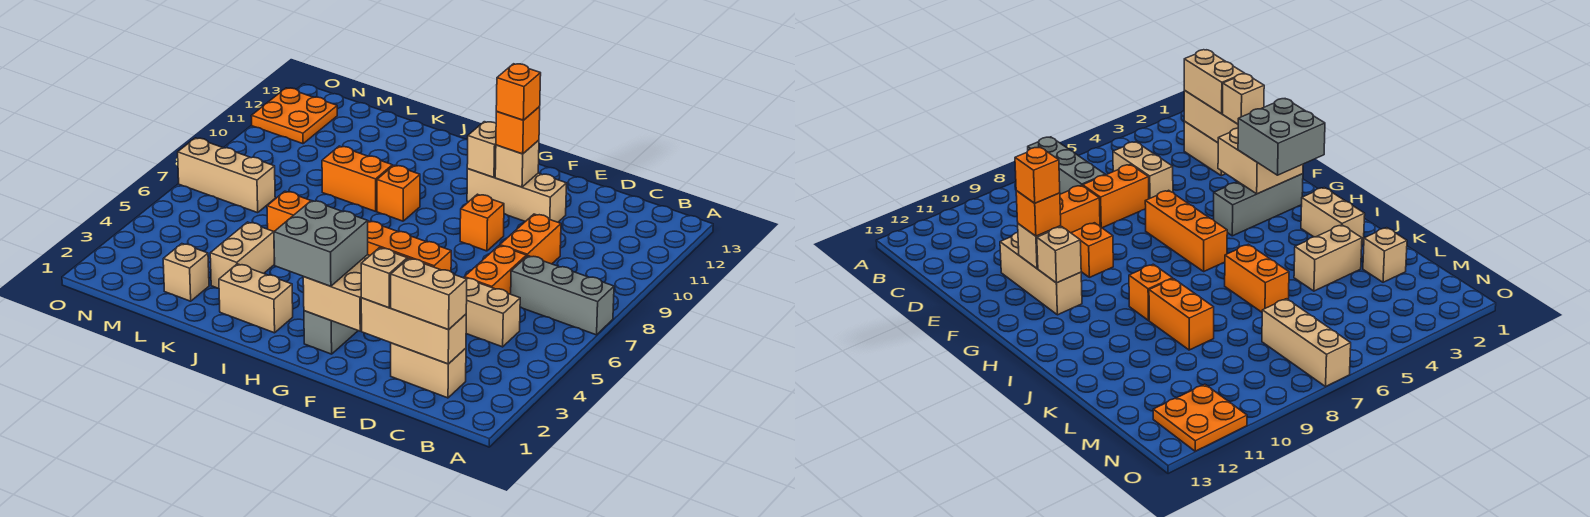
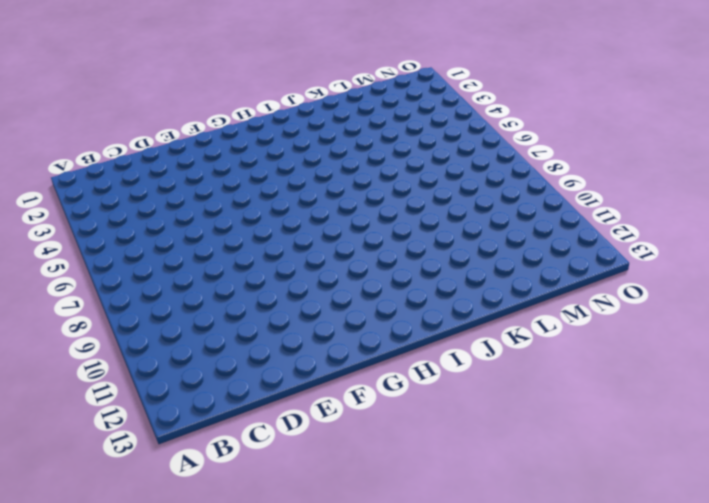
none -> grey 1x3 brick [511,256,614,335]
none -> tan 1x2 brick [391,343,466,398]
none -> tan 1x2 brick [465,278,520,347]

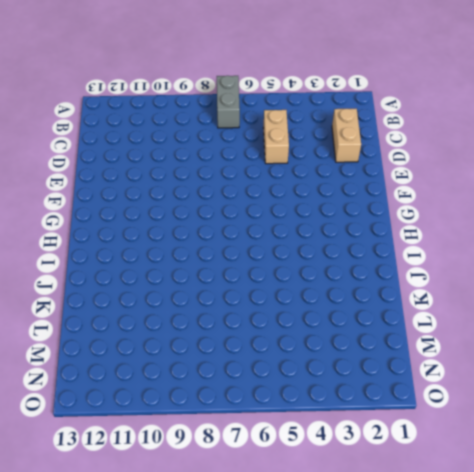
grey 1x2 brick [217,76,240,128] -> grey 1x3 brick [511,256,614,335]
none -> orange 1x2 brick [464,246,526,294]
none -> orange 1x2 brick [500,214,561,264]
none -> tan 1x3 brick [467,169,566,222]

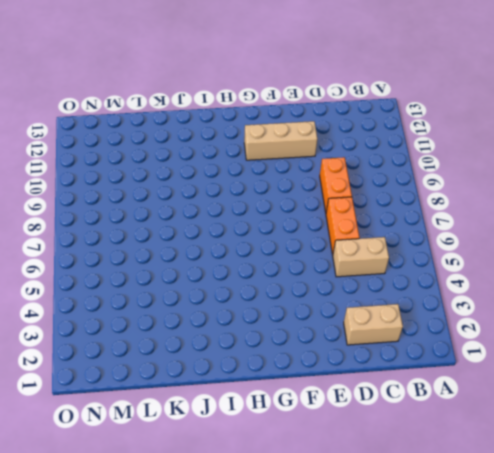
none -> grey 1x3 brick [511,256,614,335]
none -> orange 1x3 brick [368,221,451,272]
none -> orange 1x1 brick [460,194,504,251]

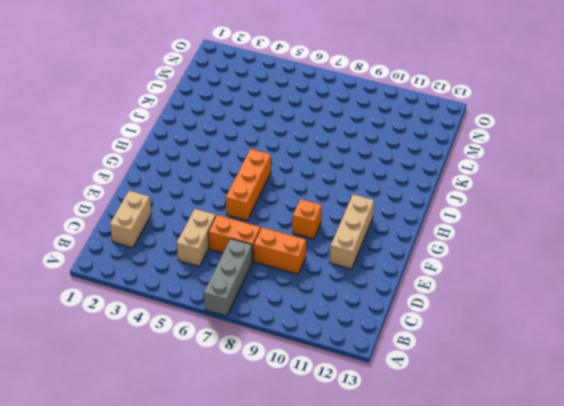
none -> grey 1x3 brick [304,311,358,354]
none -> tan 1x2 brick [219,264,293,333]
none -> orange 1x1 brick [377,165,420,221]

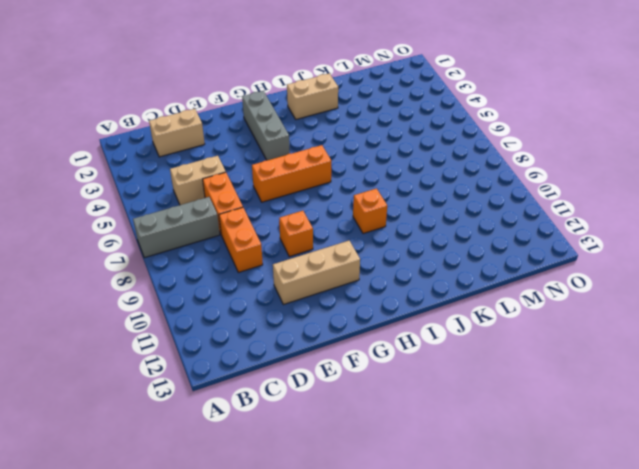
none -> orange 1x2 brick [267,191,311,231]
none -> orange 1x2 brick [322,146,392,211]
none -> tan 1x2 brick [210,222,274,288]

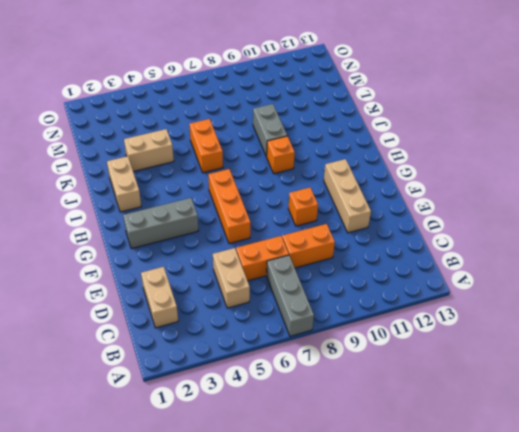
grey 1x2 brick [253,104,287,157] -> orange 1x2 brick [322,146,392,211]
none -> tan 1x1 brick [163,244,209,301]
none -> tan 1x3 brick [178,138,275,213]
none -> orange 2x2 plate [252,88,337,144]

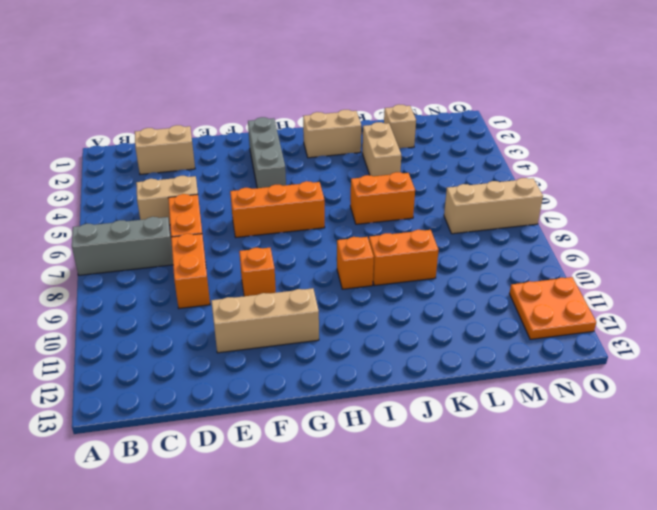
none -> tan 1x3 brick [361,298,466,364]
none -> tan 2x2 brick [303,255,370,331]
none -> tan 1x1 brick [495,140,539,187]

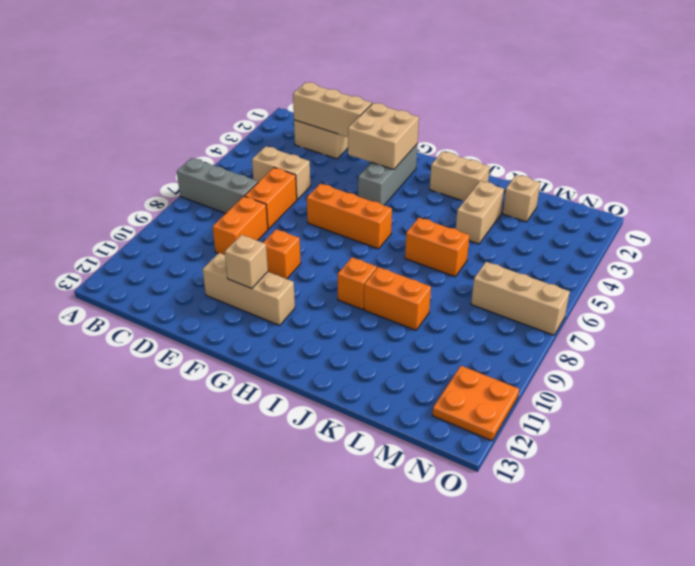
none -> tan 1x1 brick [467,122,496,177]
none -> tan 1x2 brick [391,258,467,329]
none -> tan 1x1 brick [361,248,407,308]

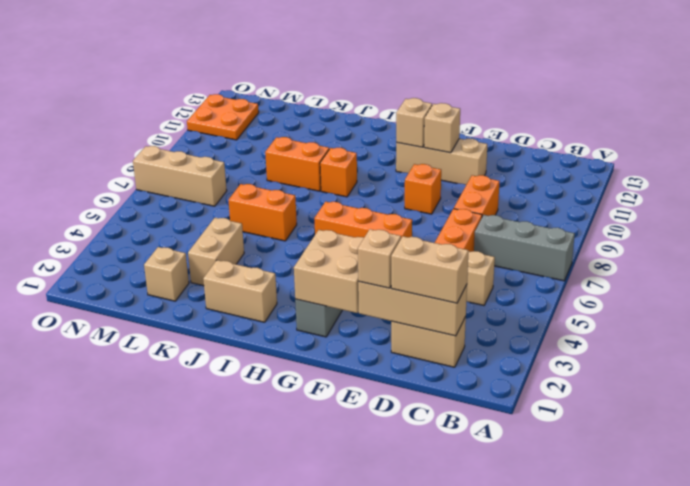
none -> orange 1x1 brick [496,107,540,154]
none -> grey 2x2 brick [274,201,368,286]
none -> orange 1x1 brick [496,64,541,120]

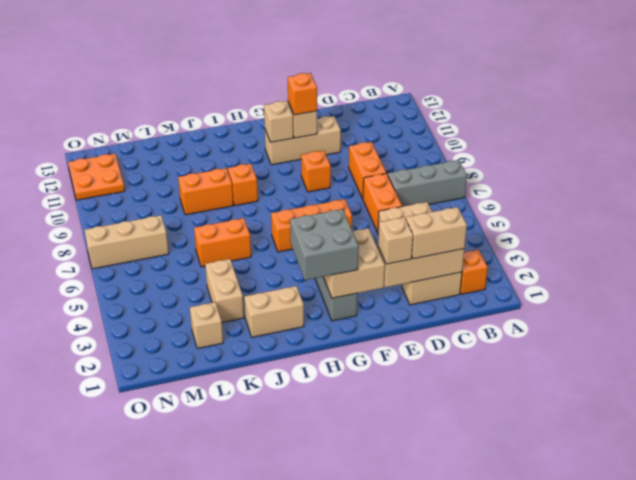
orange 1x1 brick [460,250,488,294] -> orange 1x1 brick moved to [496,64,541,120]

